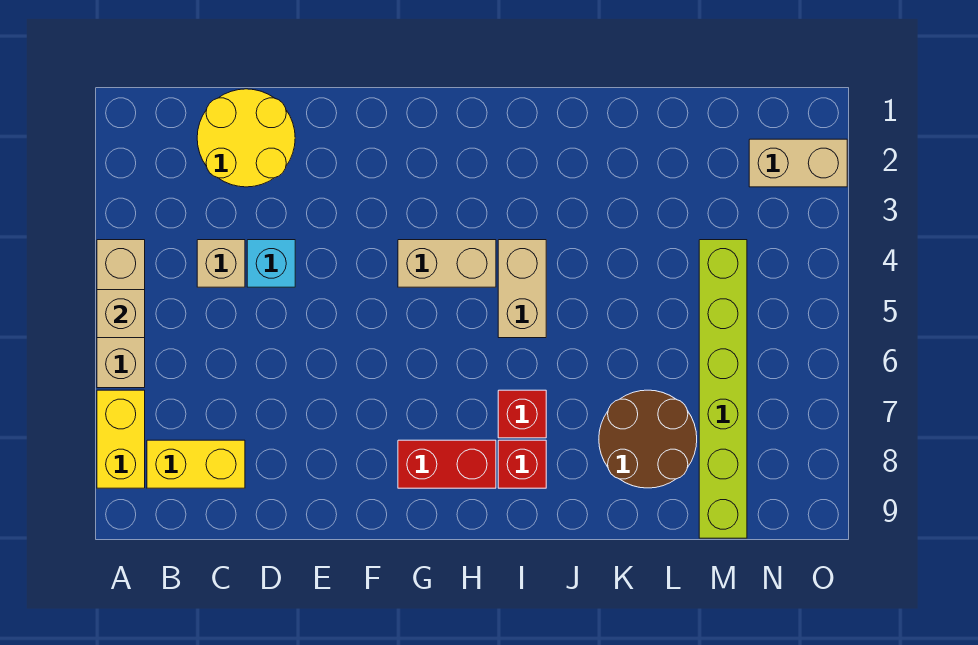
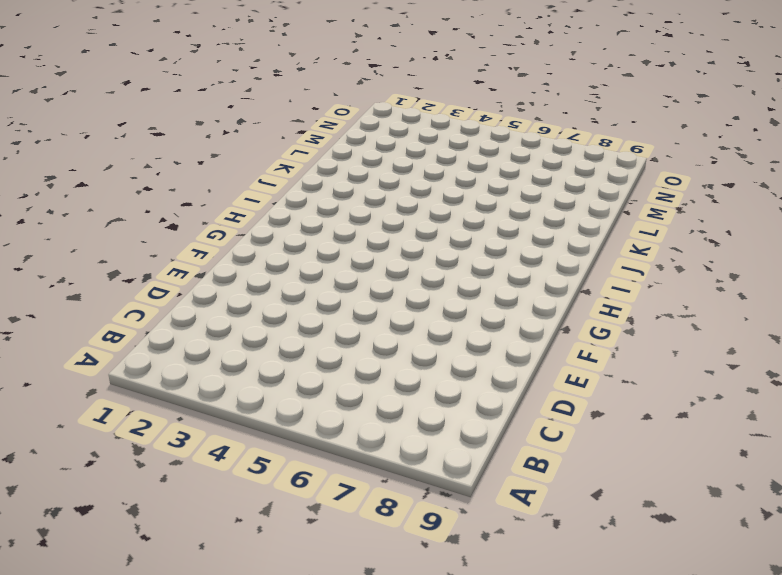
none -> tan 1x3 brick [97,240,145,388]
none -> yellow 1x2 brick [97,390,145,488]
none -> yellow 1x2 brick [147,440,245,488]

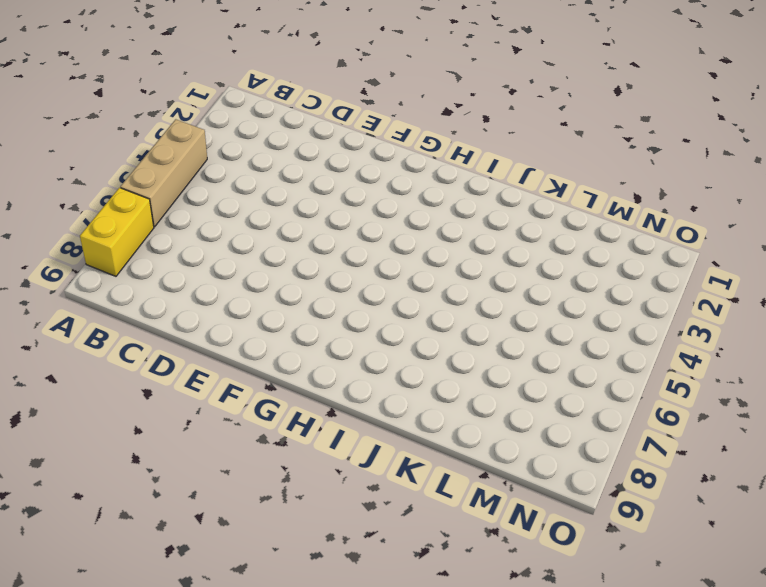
none -> yellow 1x2 brick [147,440,245,488]
none -> yellow 2x2 round brick [197,89,295,187]
none -> tan 1x1 brick [197,240,245,287]

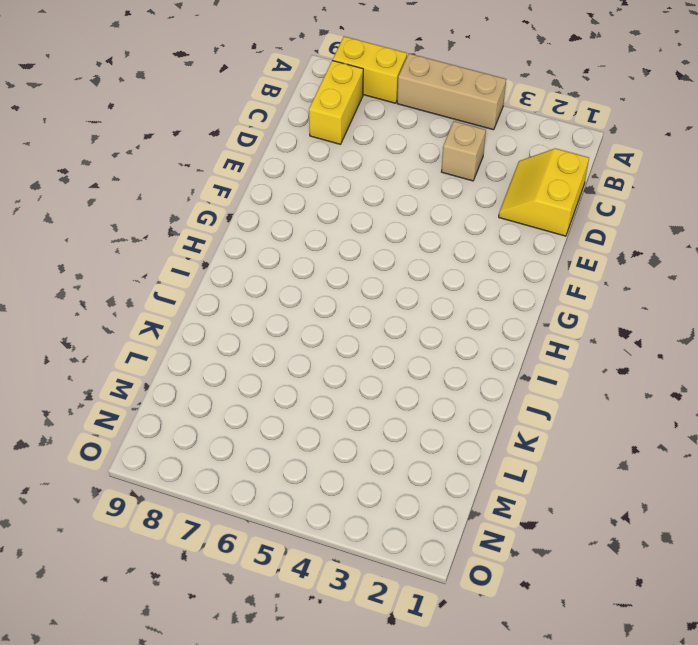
yellow 2x2 slope [499,148,589,236] -> yellow 2x2 round brick [197,89,295,187]
none -> cyan 1x1 brick [247,240,295,287]
none -> tan 1x2 brick [398,240,496,287]
none -> red 1x2 brick [398,440,496,488]

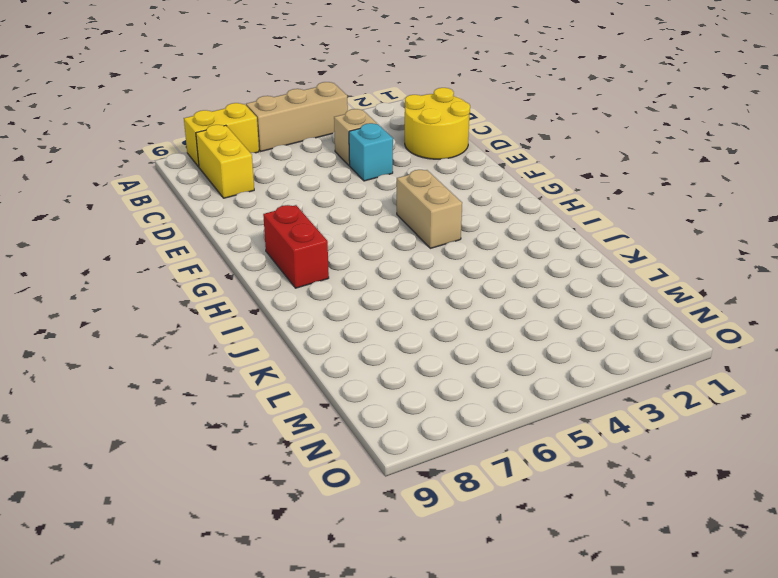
none -> tan 1x2 brick [498,240,546,338]
none -> red 1x1 brick [498,390,546,438]
none -> red 1x1 brick [498,440,546,488]

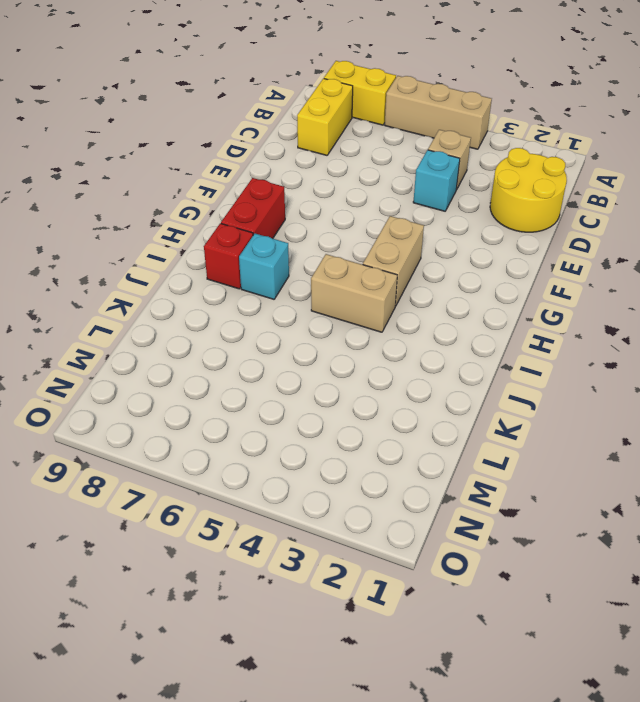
cyan 1x1 brick [239,234,289,299] -> red 1x1 brick [498,390,546,438]
none -> brown 2x2 round brick [599,390,697,488]
none -> lime 1x6 brick [699,240,747,538]
none -> tan 1x2 brick [749,139,847,187]

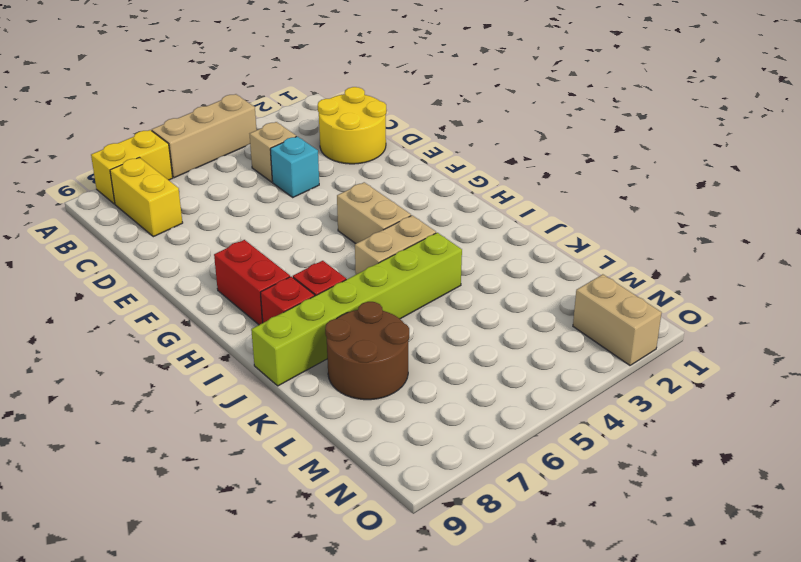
lime 1x6 brick [251,233,462,386] -> lime 1x6 brick moved to [699,240,747,538]
none -> tan 1x1 brick [97,290,145,338]

